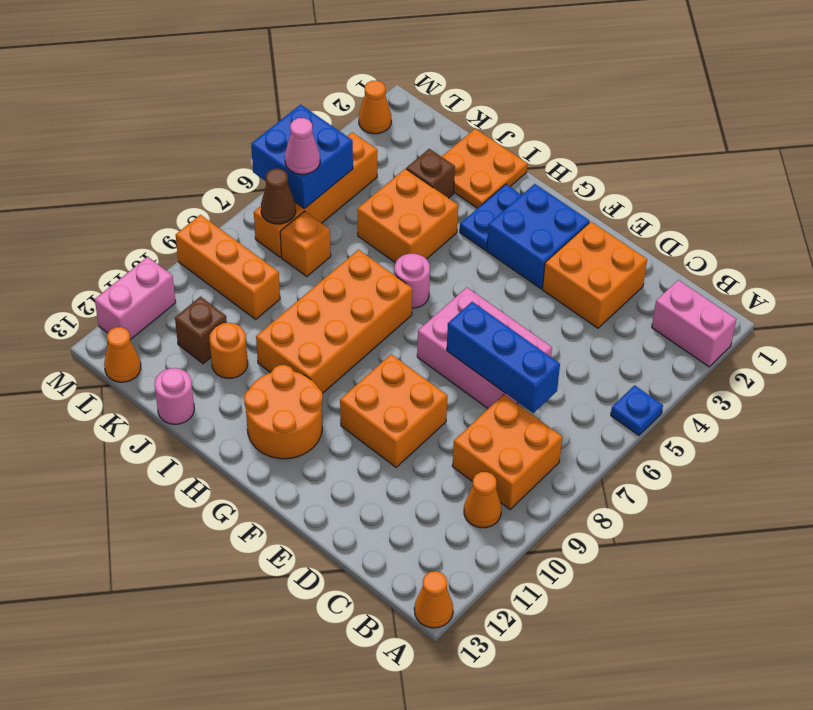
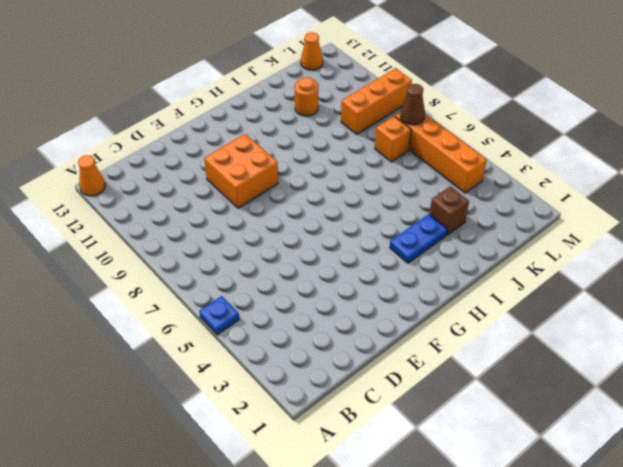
blue 1x2 plate [390,214,447,263] -> blue 1x2 plate turned to [460,184,521,250]
none -> pink 1x2 brick [652,280,736,367]
none -> orange 2x2 brick [452,394,562,509]
none -> orange 1x1 cone [464,472,502,528]

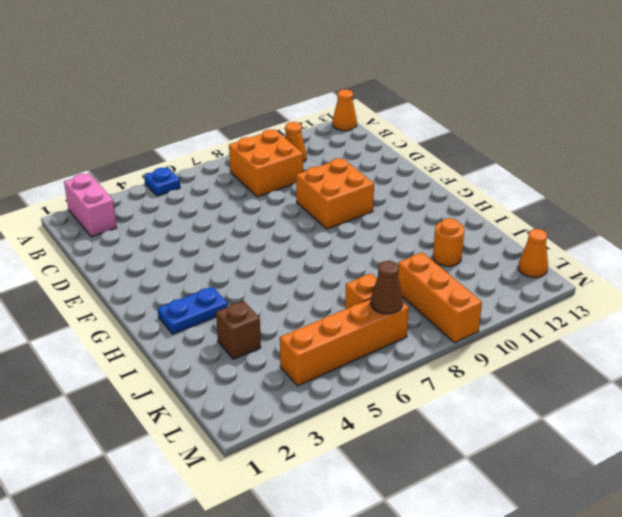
none -> orange 2x2 brick [542,222,647,328]
none -> pink 2x3 brick [417,287,552,408]
none -> blue 2x2 brick [487,184,590,289]

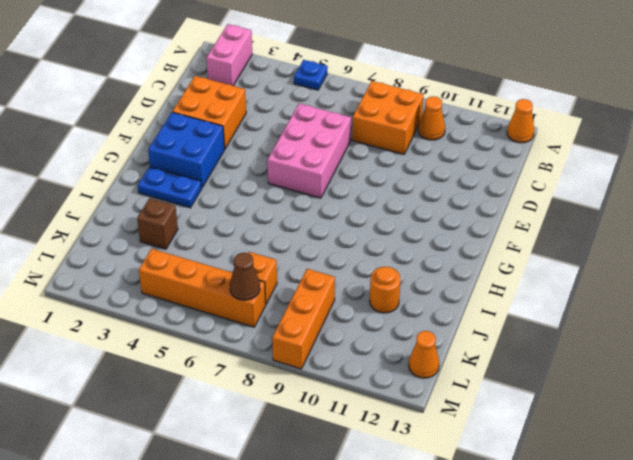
none -> orange 2x2 brick [340,354,447,467]
none -> orange 2x2 round brick [244,365,323,459]
none -> pink 1x1 round brick [394,254,430,308]

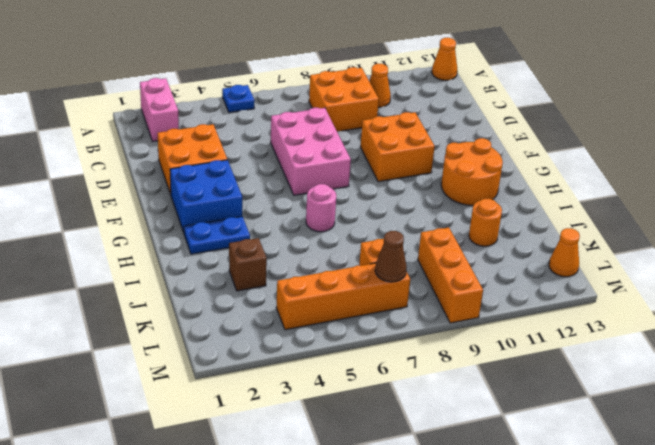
none -> orange 2x4 brick [256,250,412,394]
none -> orange 2x2 plate [442,129,527,208]
none -> orange 2x2 brick [357,169,458,263]

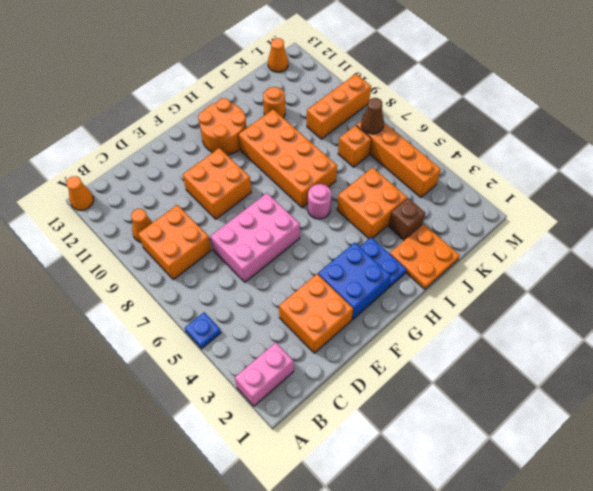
none -> pink 1x1 round brick [155,368,194,424]
none -> brown 1x1 brick [175,297,227,364]
none -> orange 1x1 cone [359,81,391,134]

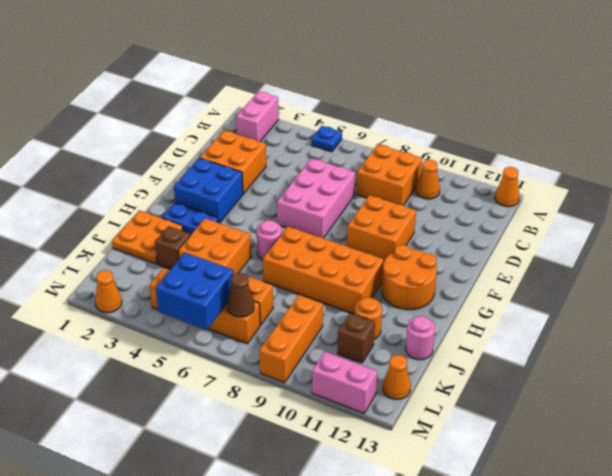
none -> blue 1x3 brick [447,302,560,413]
none -> pink 1x1 cone [285,118,320,174]

